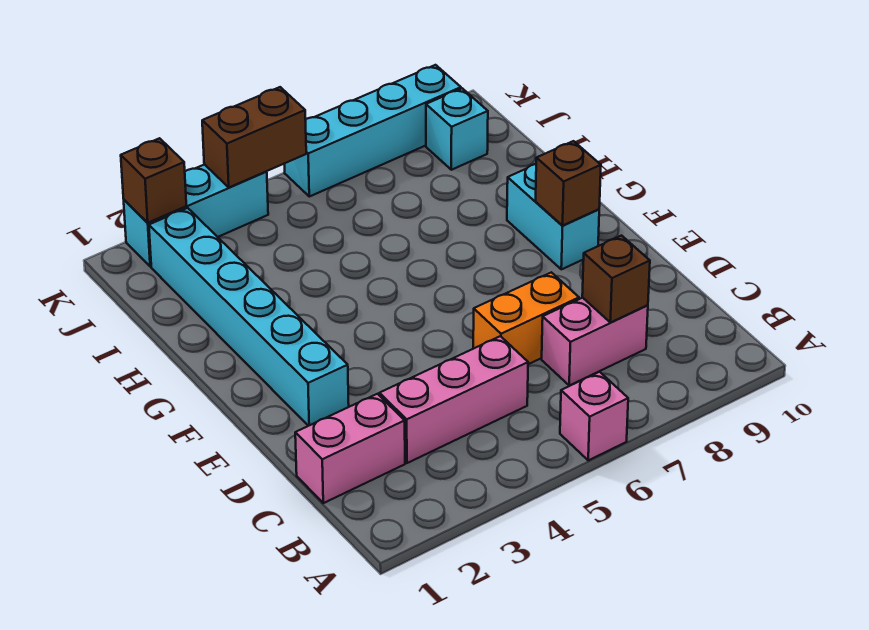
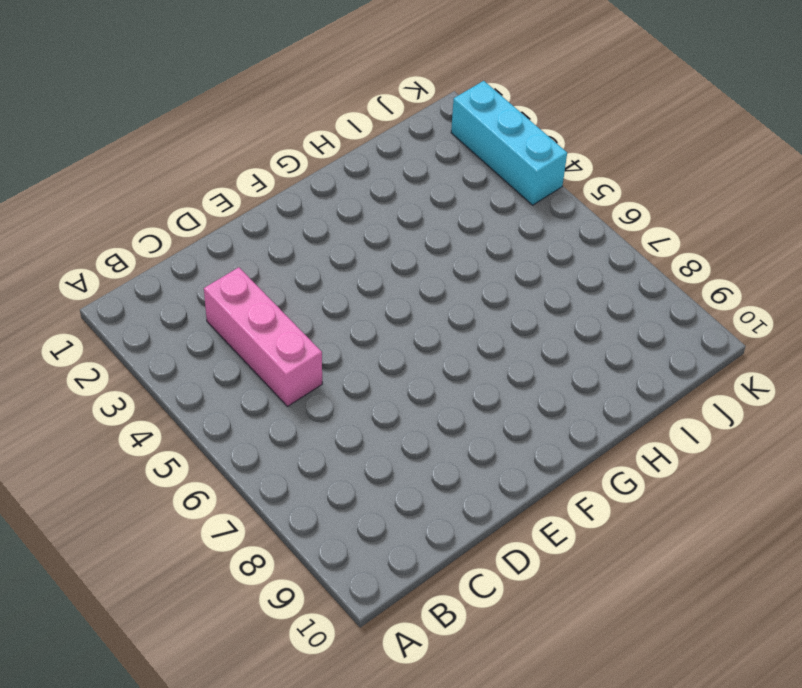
none -> pink 1x1 brick [560,372,628,460]
none -> pink 1x2 brick [295,394,405,503]
none -> pink 1x2 brick [542,298,648,385]

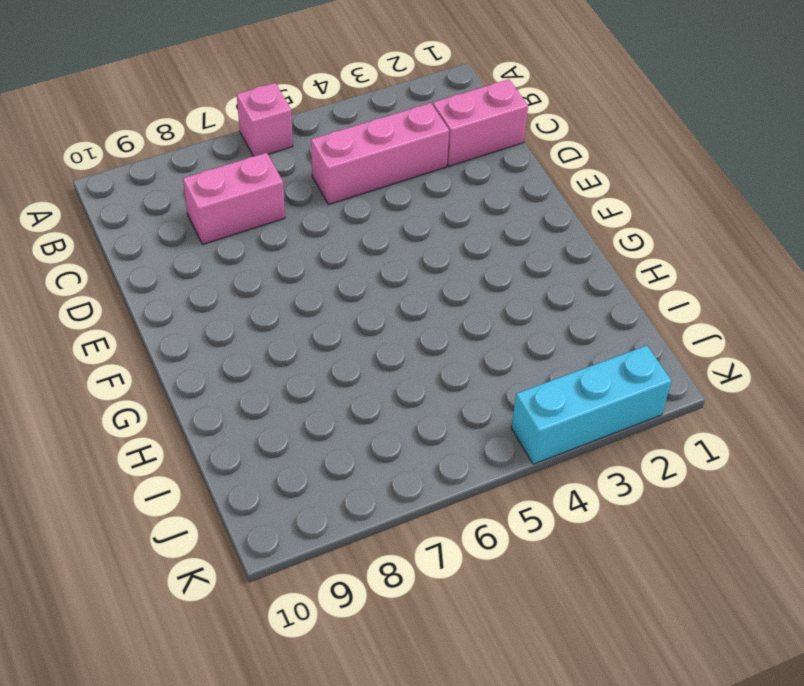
none -> orange 1x2 brick [473,272,579,364]
none -> cyan 1x6 brick [149,208,349,426]
none -> cyan 1x2 brick [507,164,599,269]

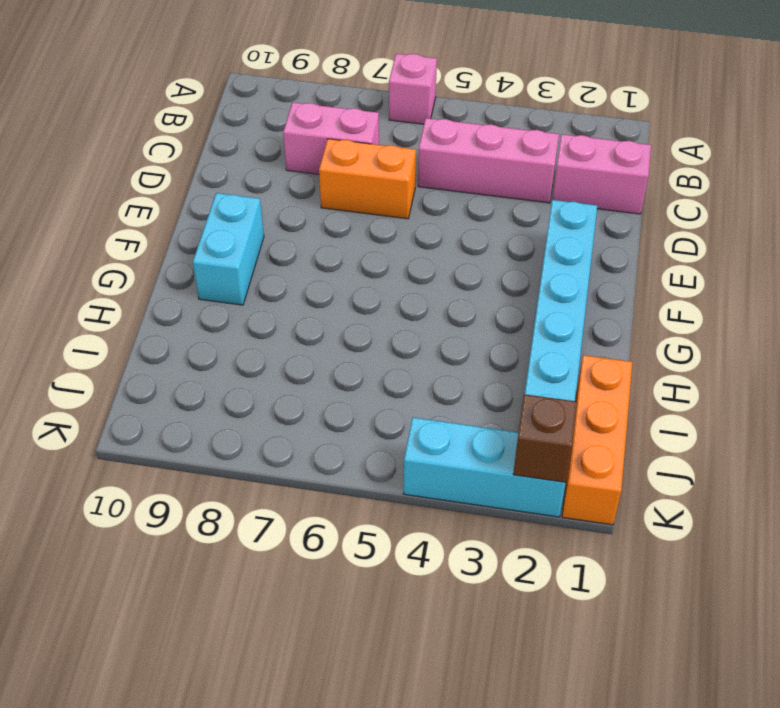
orange 1x3 brick [562,355,632,525] -> none
none -> cyan 1x1 brick [426,88,488,170]
none -> cyan 1x4 brick [284,65,461,197]
none -> brown 1x1 brick [582,236,650,323]

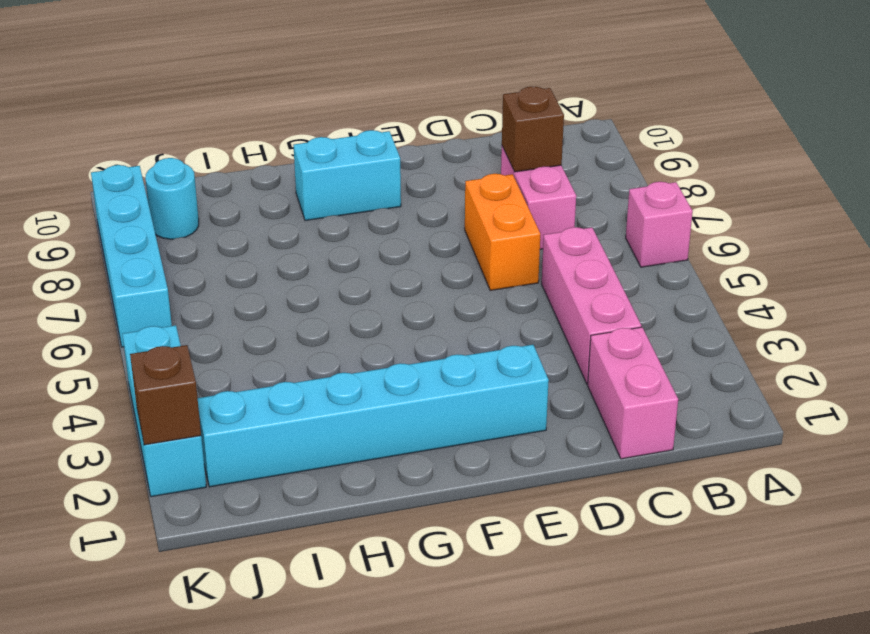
cyan 1x1 round brick [145,158,199,239] -> cyan 1x1 brick [426,88,488,170]
none -> brown 1x1 brick [536,141,601,226]
none -> brown 1x2 brick [202,87,306,187]

